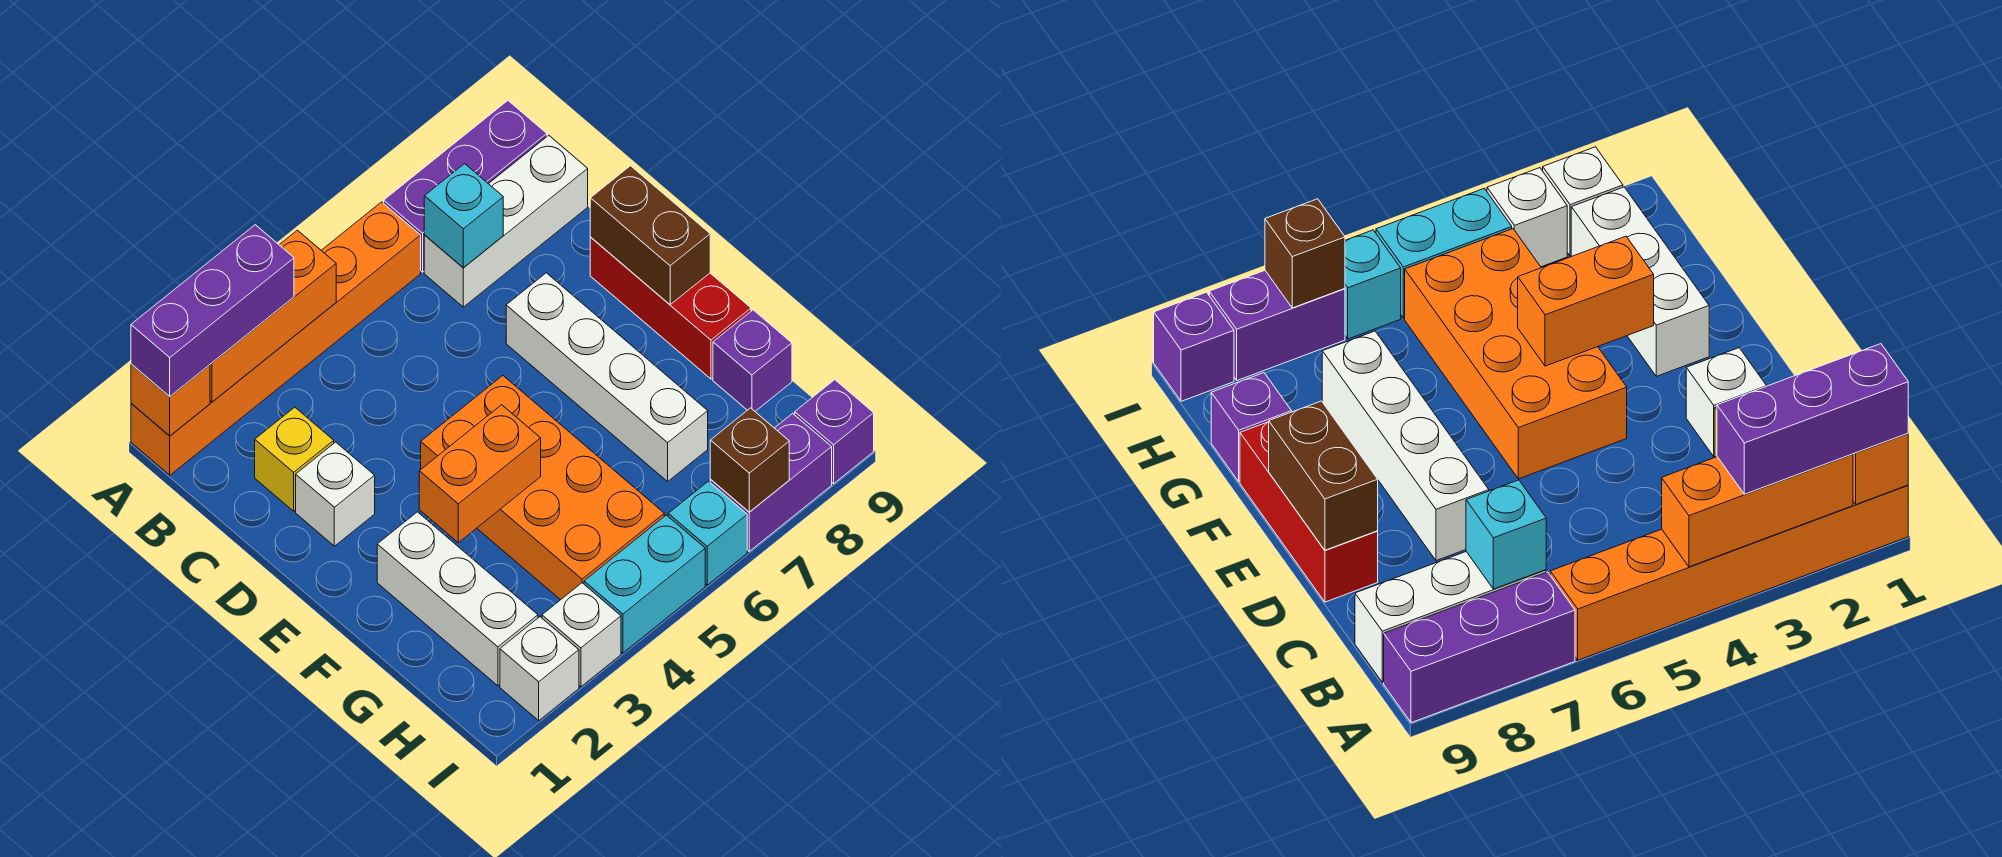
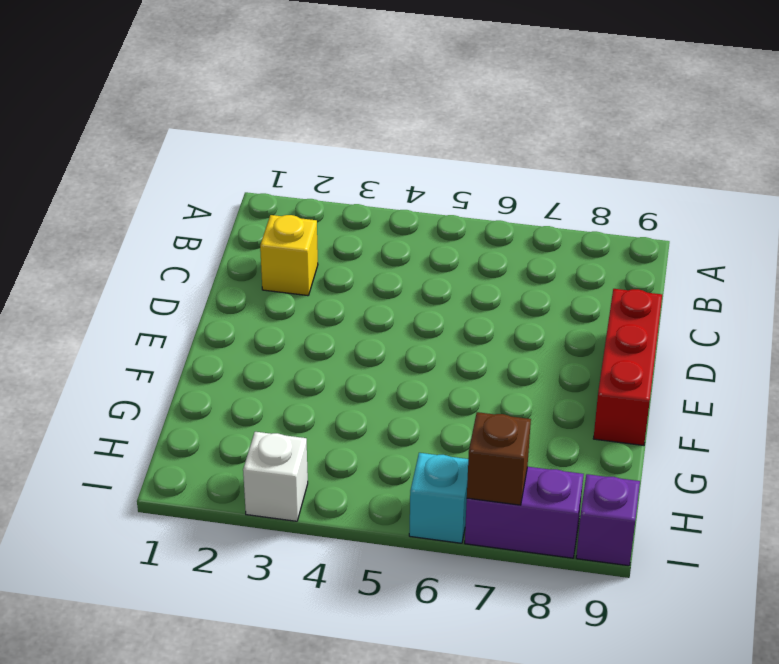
none -> orange 1x6 brick [131,202,421,475]
none -> purple 1x3 brick [384,101,547,272]
none -> white 1x3 brick [424,135,588,307]

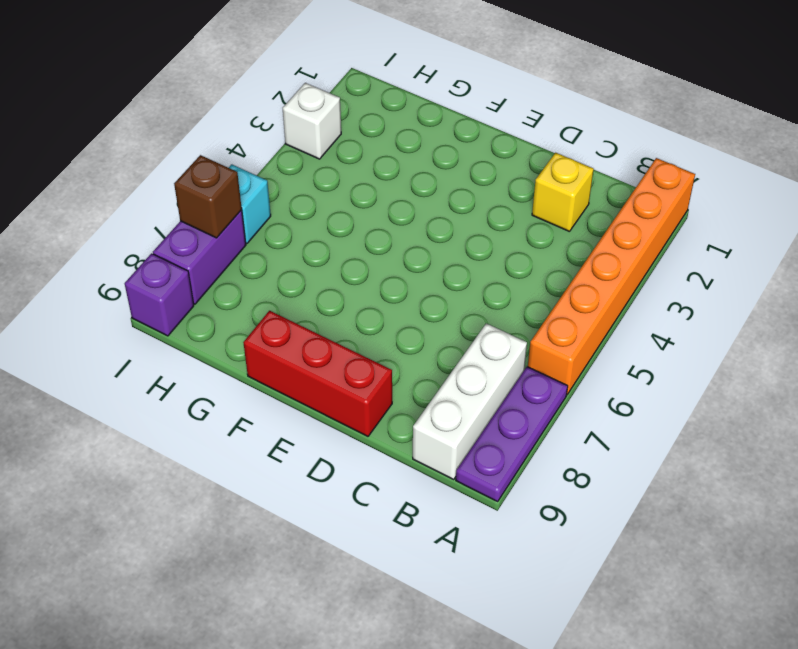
purple 1x3 plate [456,367,568,502] -> purple 1x3 brick [384,101,547,272]
none -> white 1x1 brick [296,442,375,546]
none -> white 1x4 brick [506,273,708,481]
none -> orange 2x4 brick [421,376,664,600]

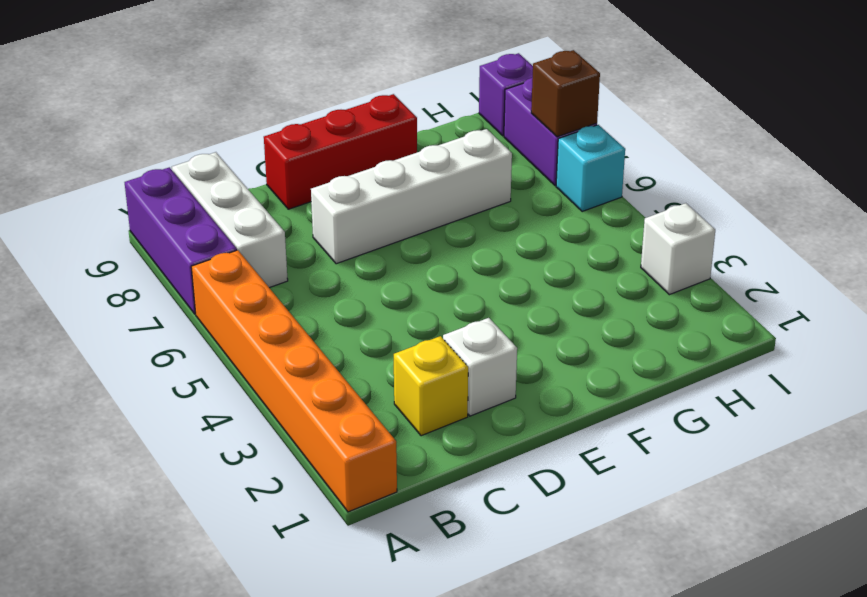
none -> orange 2x4 brick [421,376,664,600]
none -> white 1x3 brick [377,512,538,686]
none -> purple 1x1 brick [713,310,792,411]

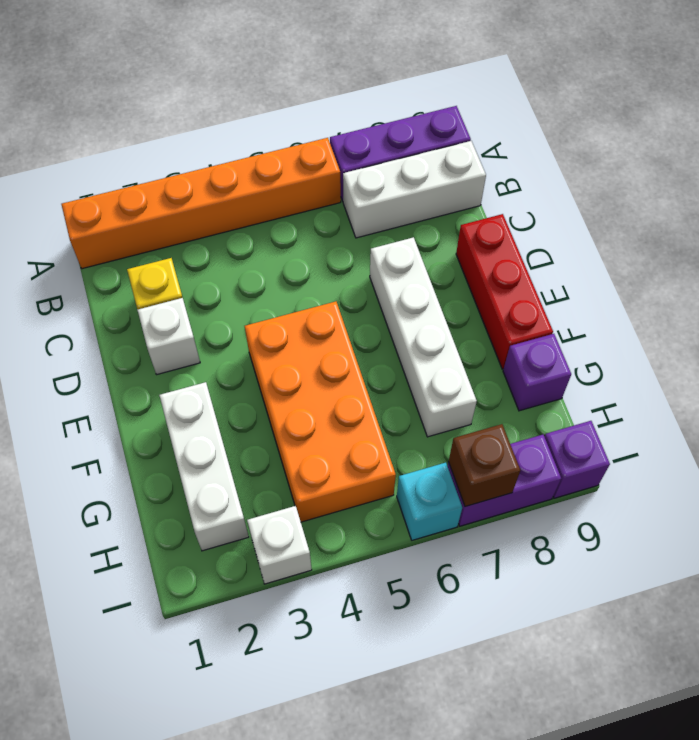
none -> white 1x1 brick [500,617,579,721]
none -> cyan 1x2 brick [584,515,705,653]
none -> orange 1x1 brick [131,364,210,436]

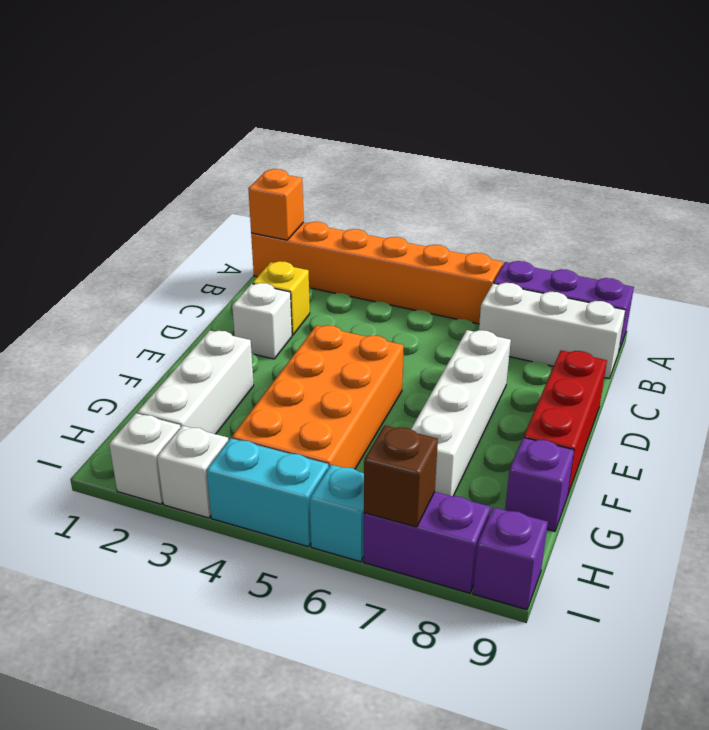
none -> orange 1x3 brick [210,230,336,402]
none -> cyan 1x1 brick [424,164,503,268]
none -> brown 1x2 brick [590,166,710,305]

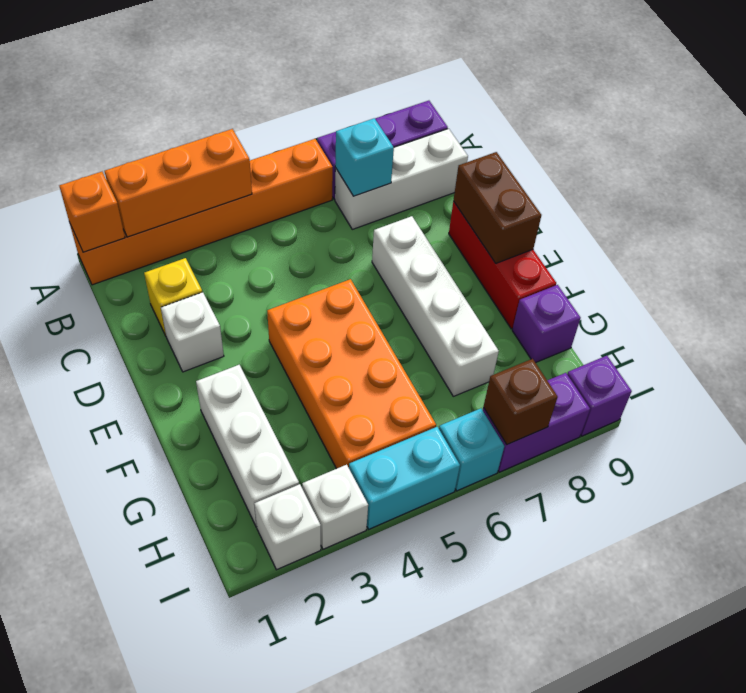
none -> orange 1x2 brick [419,405,541,543]
none -> purple 1x3 brick [131,225,294,396]

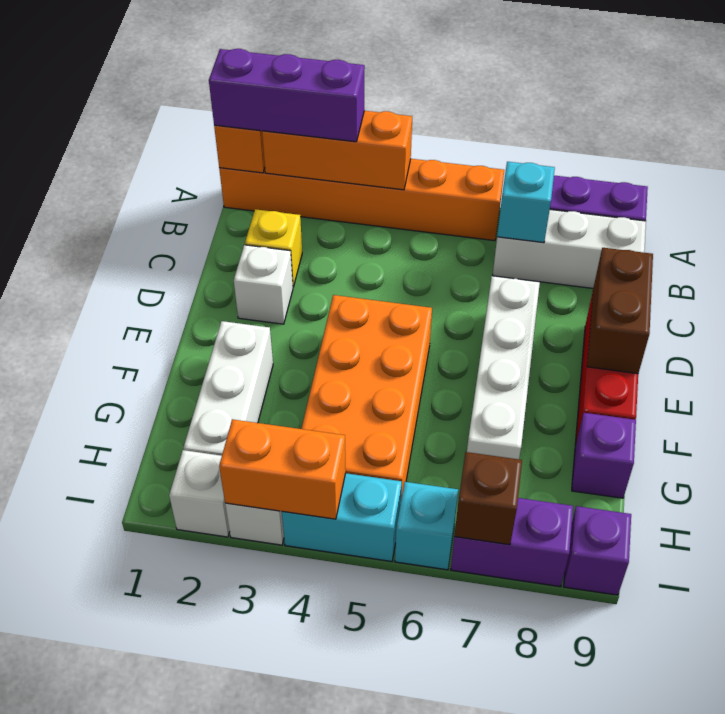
orange 1x2 brick [219,419,346,519] -> orange 1x2 brick moved to [419,405,541,543]

